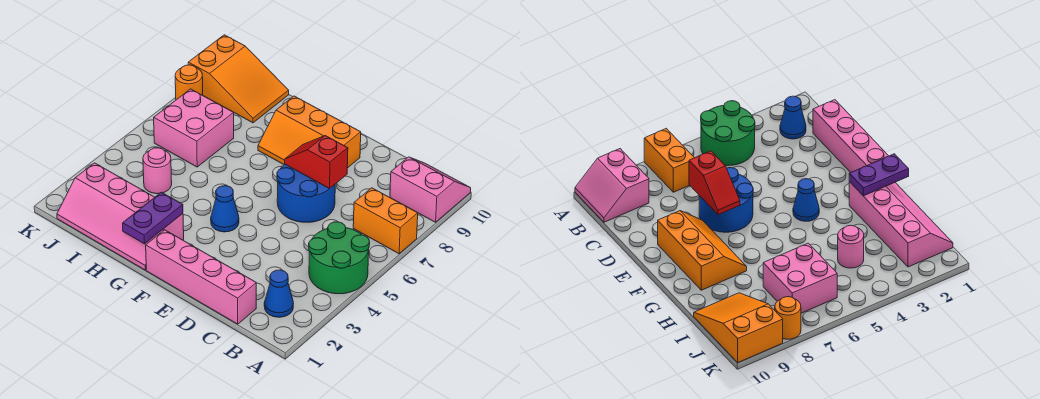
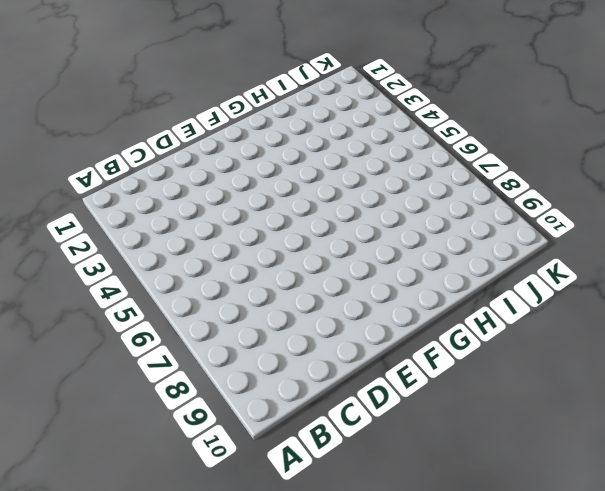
none -> green 2x2 round brick [309,222,370,294]
none -> orange 1x2 brick [353,188,418,254]
none -> pink 2x2 slope [390,157,471,222]

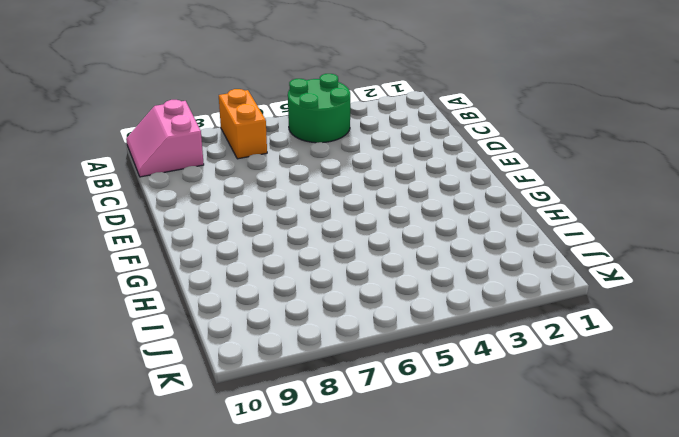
none -> blue 1x1 cone [264,270,293,317]
none -> pink 1x4 brick [146,230,256,324]
none -> blue 2x2 round brick [277,164,335,222]

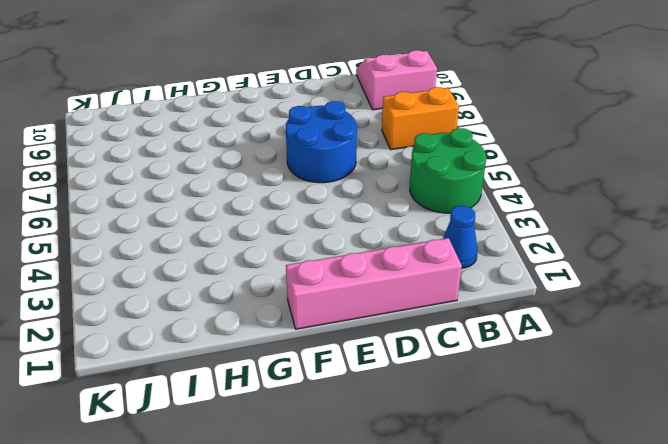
none -> orange 2x3 slope [258,96,361,168]
none -> blue 1x1 cone [211,186,239,232]
none -> pink 2x4 slope [57,163,184,270]

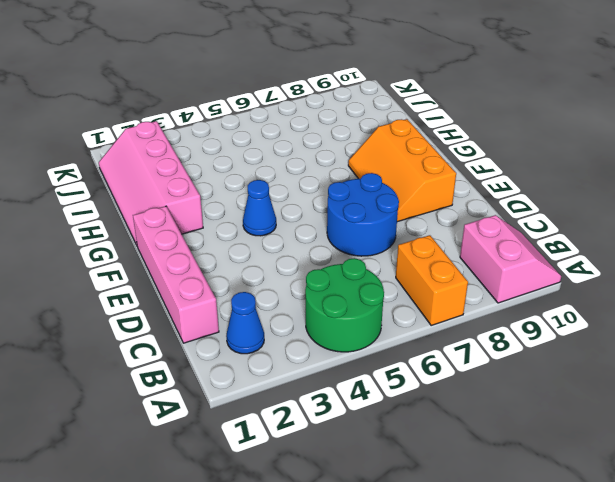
none -> pink 1x1 round brick [143,148,172,194]
none -> pink 2x2 brick [154,89,234,167]
none -> orange 2x3 slope [188,35,289,123]

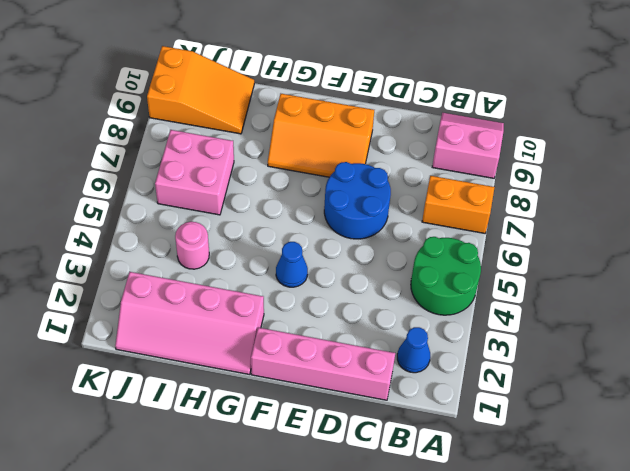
none -> orange 1x1 round brick [175,65,203,100]
none -> red 1x2 slope [285,136,348,189]
none -> purple 1x2 plate [123,192,183,244]

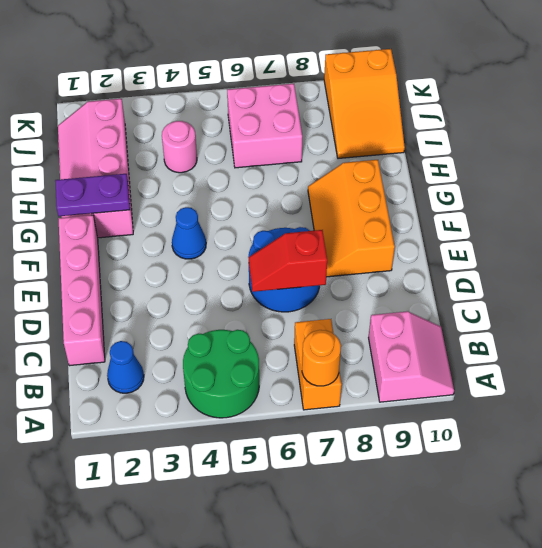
orange 1x1 round brick [302,330,341,386] -> orange 1x1 round brick moved to [175,65,203,100]
red 1x2 slope [248,230,327,292] -> red 1x2 slope turned to [285,136,348,189]

